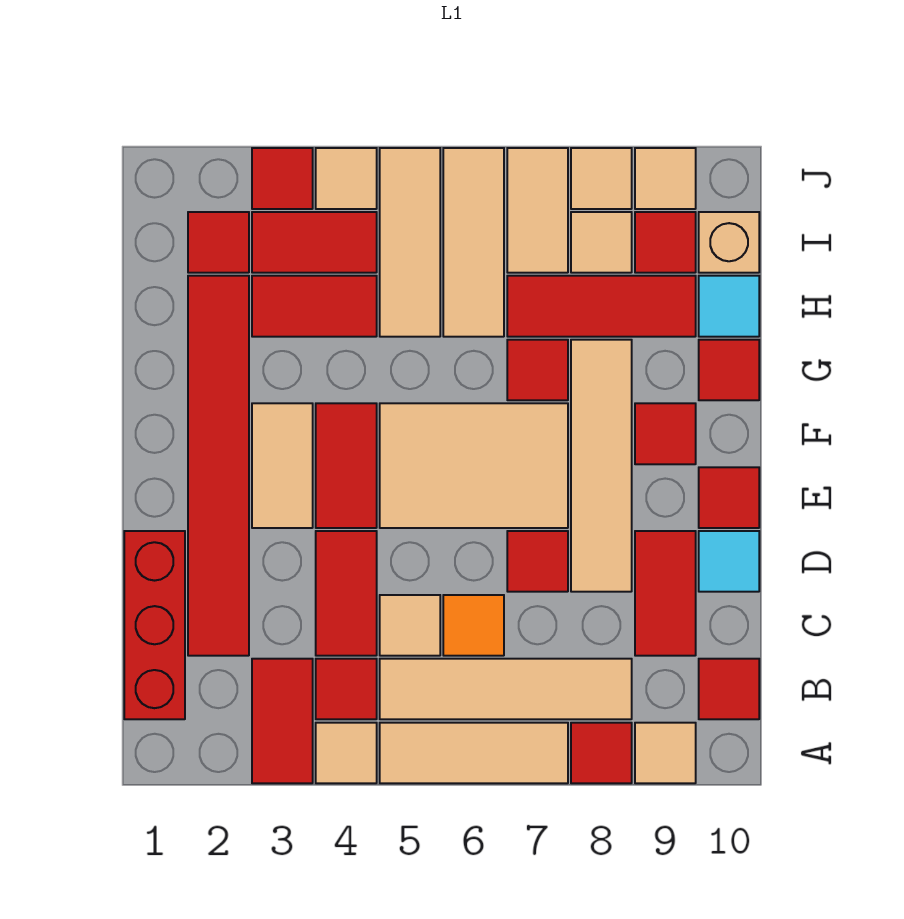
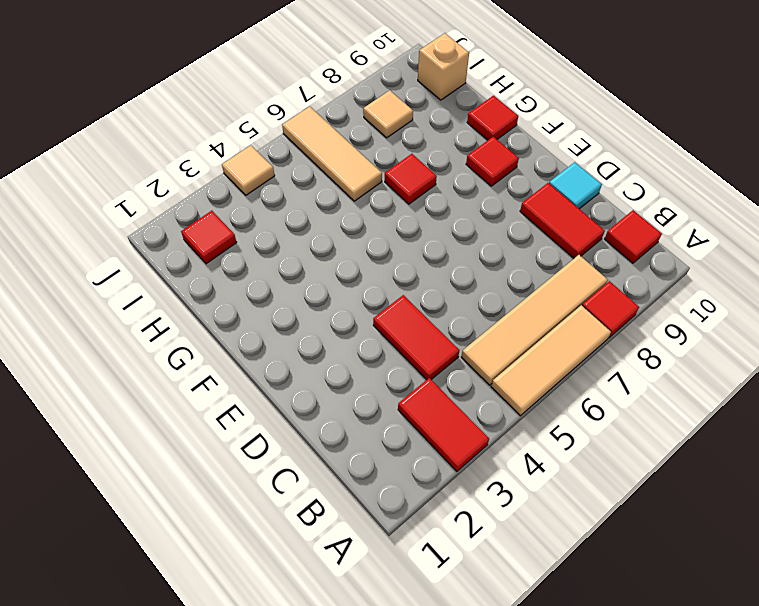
none -> tan 1x1 tile [316,723,377,783]
none -> tan 1x1 tile [635,723,696,783]
none -> red 1x3 brick [124,531,185,719]
none -> red 1x1 tile [316,659,377,719]

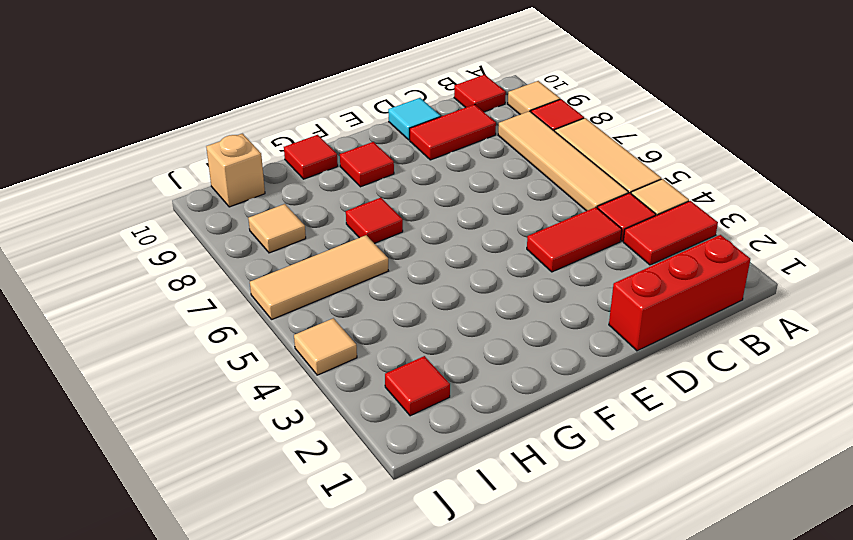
none -> red 1x6 tile [188,276,249,656]
none -> tan 1x1 tile [380,595,440,656]
none -> orange 1x1 tile [443,595,504,656]
none -> red 1x1 tile [507,531,568,592]

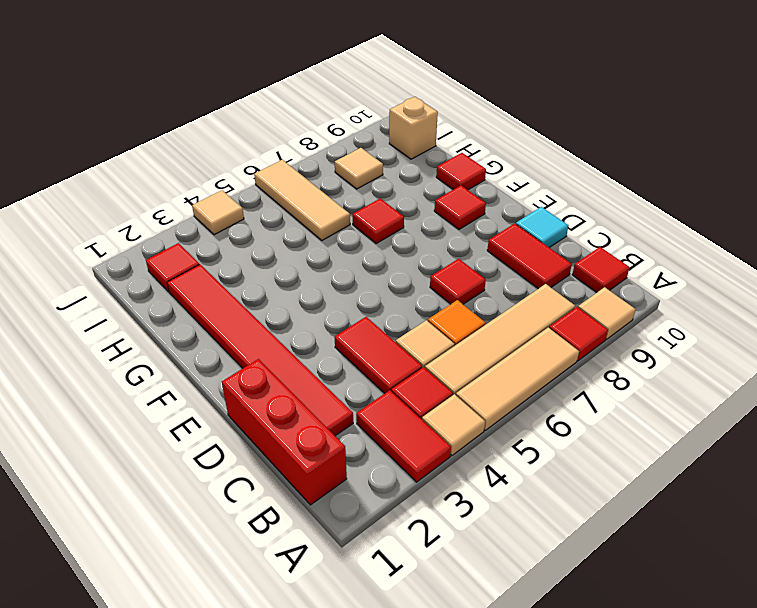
none -> tan 1x4 tile [571,340,632,592]
none -> tan 1x2 tile [252,403,313,528]
none -> red 1x2 tile [316,403,377,528]
none -> tan 2x3 tile [380,403,568,528]

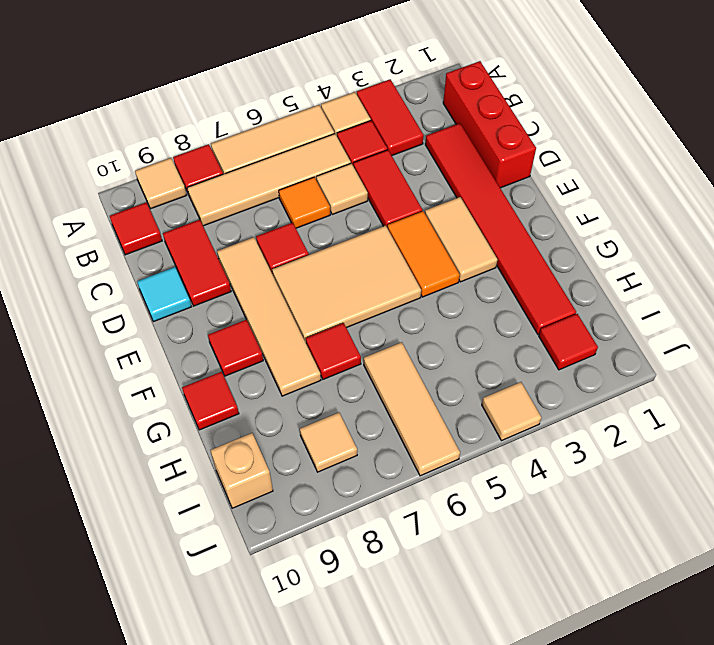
orange 1x2 tile [388,211,460,297] -> red 1x2 tile [316,403,377,528]
none -> red 1x1 tile [699,467,759,528]
none -> red 1x2 tile [252,276,377,337]
none -> tan 1x3 tile [380,148,440,337]
none -> red 1x3 tile [507,276,696,337]

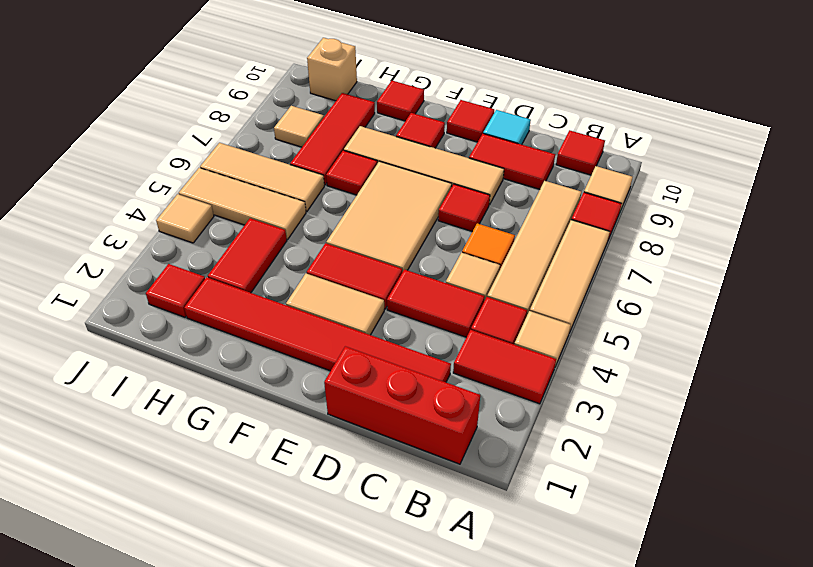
none -> cyan 1x1 tile [699,276,759,337]
none -> red 1x2 tile [252,212,377,273]
none -> tan 1x2 tile [507,148,568,273]
none -> red 1x1 tile [635,212,696,273]

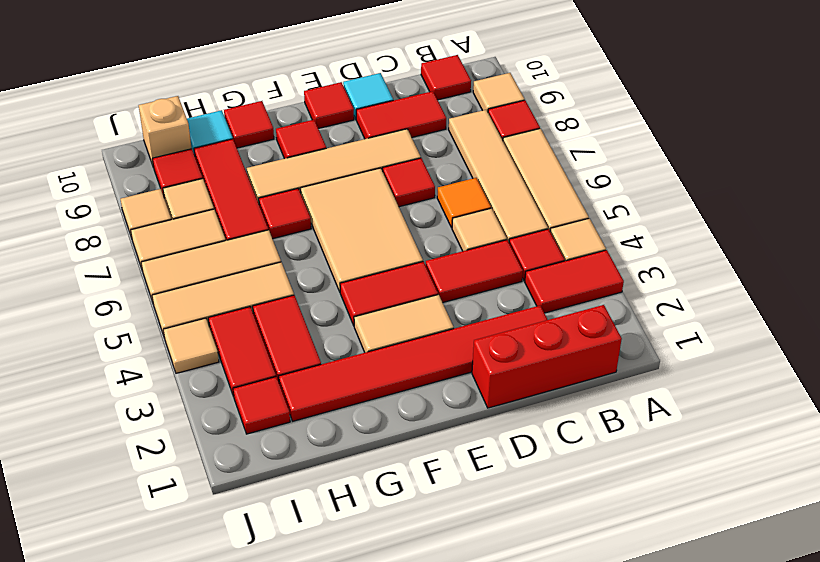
none -> red 1x1 tile [252,148,313,209]
none -> tan 1x1 tile [635,148,696,209]

